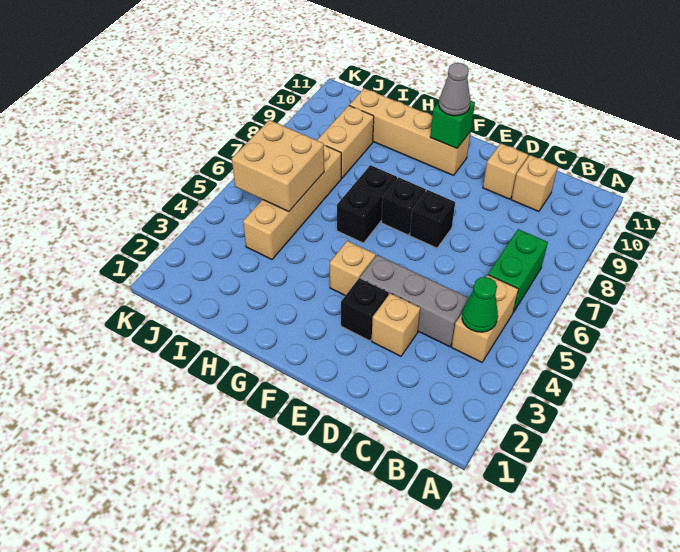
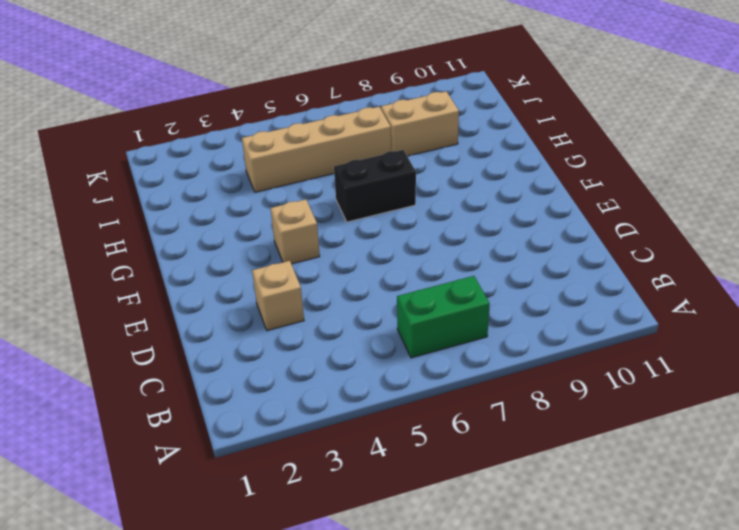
none -> tan 1x2 brick [452,275,518,362]
none -> grey 1x3 brick [360,255,469,347]
none -> tan 1x1 brick [511,155,558,212]

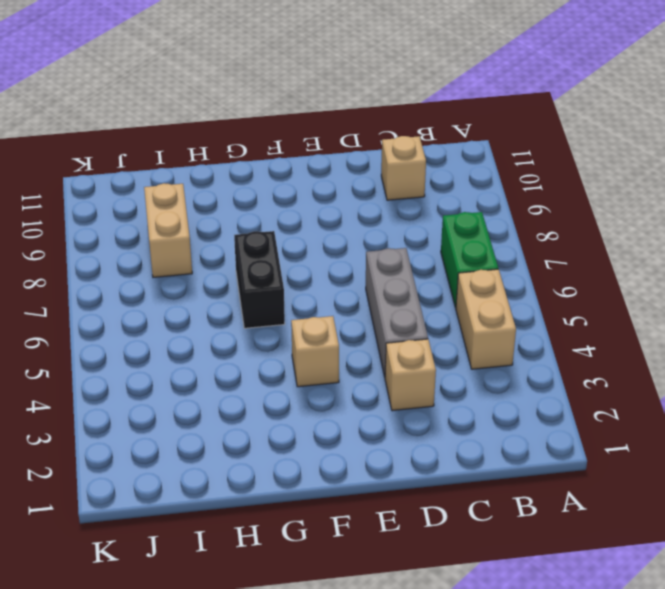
grey 1x3 brick [366,248,428,377] -> grey 1x3 brick turned to [360,255,469,347]
none -> tan 1x1 brick [483,143,528,199]
none -> black 1x1 brick [341,278,389,341]
none -> black 1x1 brick [410,190,455,248]

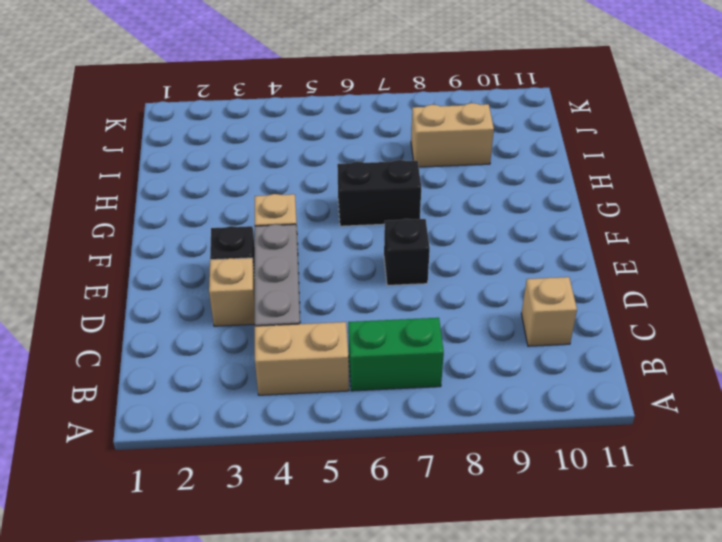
none -> tan 1x1 brick [483,143,528,199]
none -> black 1x1 brick [381,177,426,235]
none -> tan 1x4 brick [349,88,471,175]

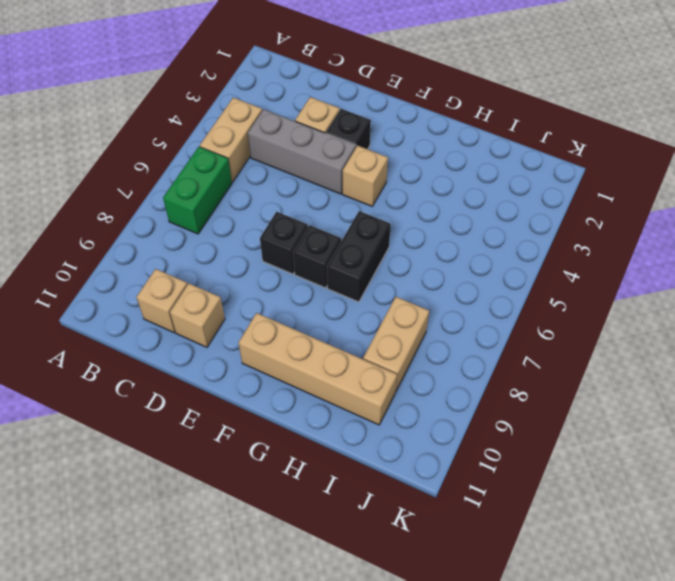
none -> tan 1x4 brick [243,145,341,259]
none -> green 1x1 cone [462,277,498,332]
none -> green 1x1 brick [430,100,475,148]

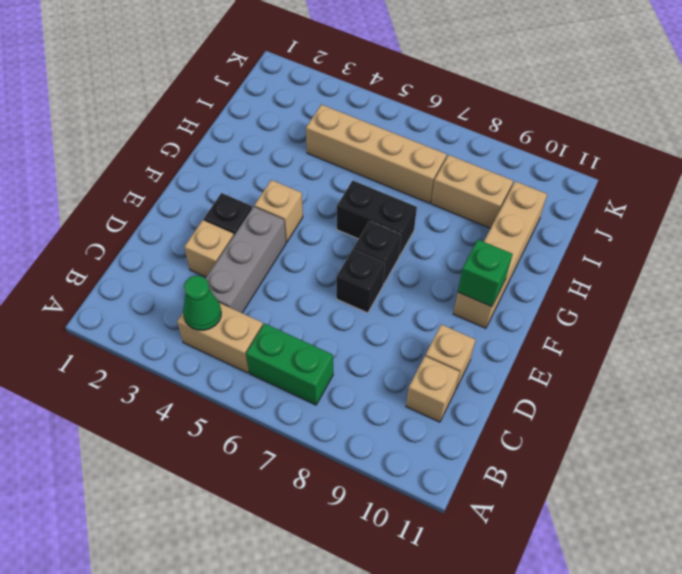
none -> tan 2x2 brick [232,120,324,212]
none -> grey 1x1 cone [439,63,470,116]

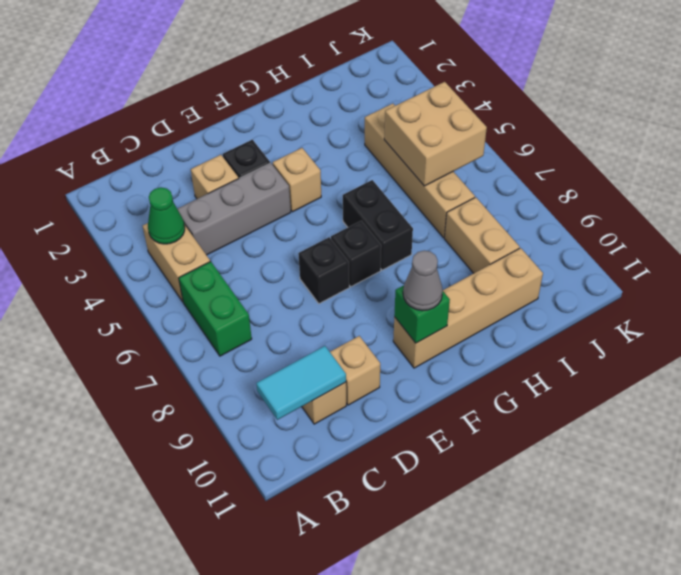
cyan 1x2 tile [256,346,346,420] -> none

